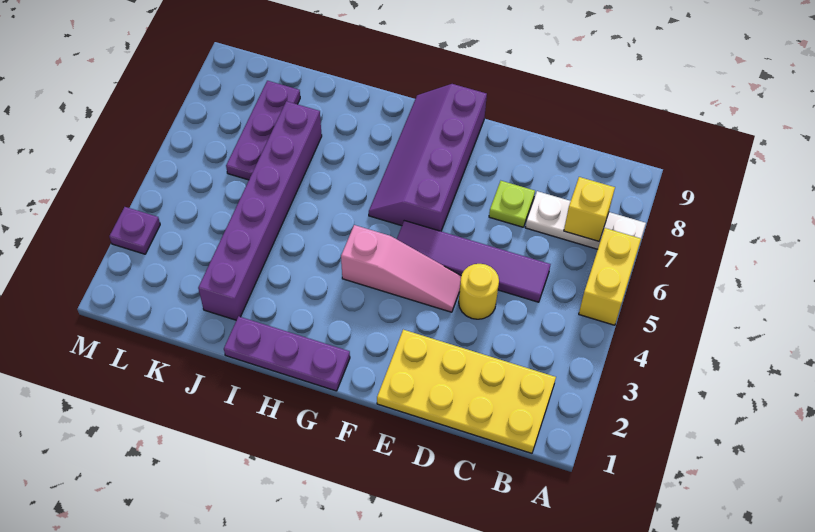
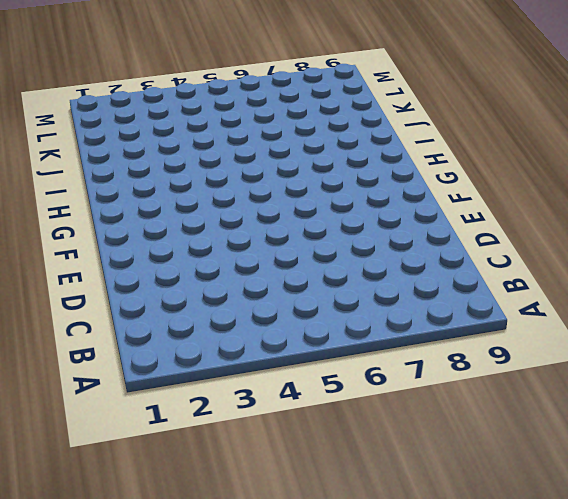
none -> yellow 1x2 brick [579,228,641,325]
none -> white 1x3 plate [525,191,646,249]
none -> yellow 2x4 plate [377,330,556,453]

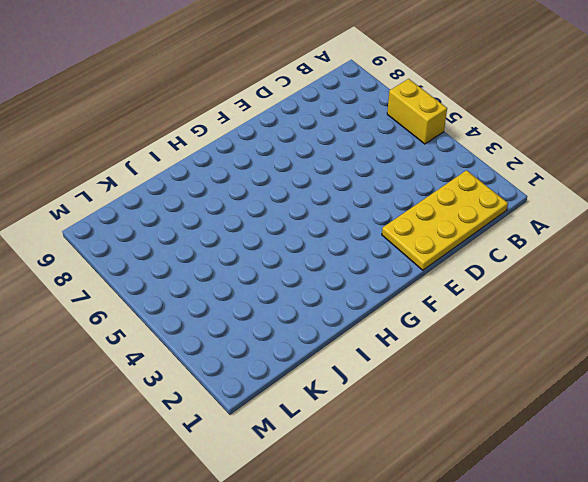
none -> white 1x3 plate [525,191,646,249]
none -> purple 1x4 tile [397,221,551,302]
none -> yellow 1x1 round brick [459,264,499,319]

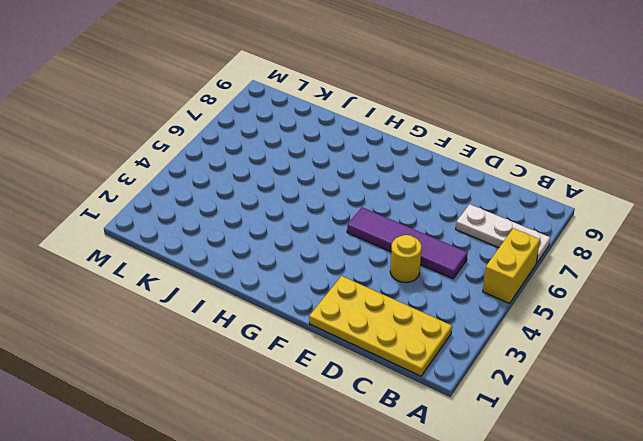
none -> lime 1x1 plate [489,181,535,227]
none -> pink 1x3 slope [341,225,461,312]
none -> purple 2x4 slope [369,84,487,231]

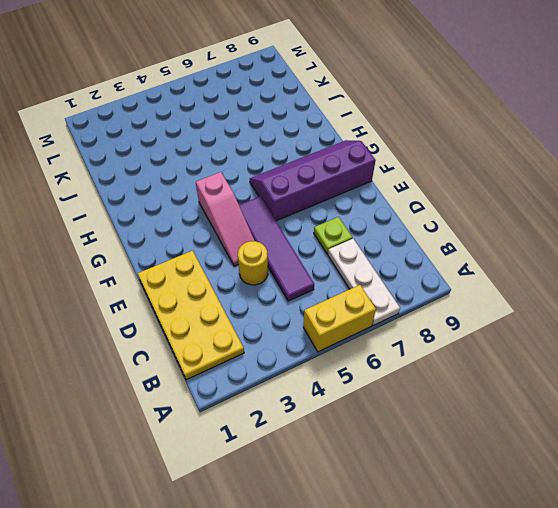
none -> purple 1x3 plate [224,316,350,391]
none -> purple 1x6 brick [198,101,322,320]
none -> purple 1x3 plate [226,81,300,180]

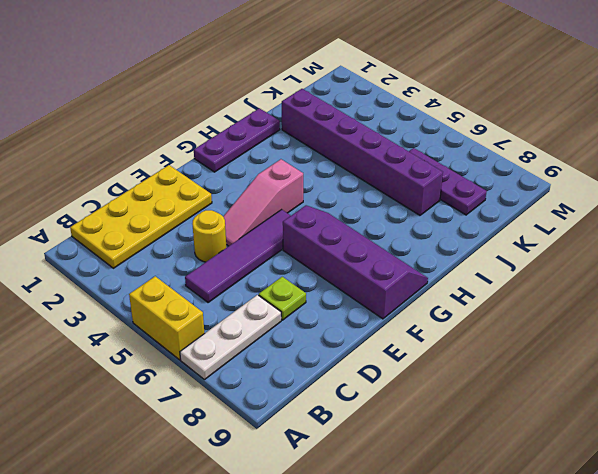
none -> purple 1x1 plate [109,207,160,254]
none -> yellow 1x1 brick [564,177,615,241]

